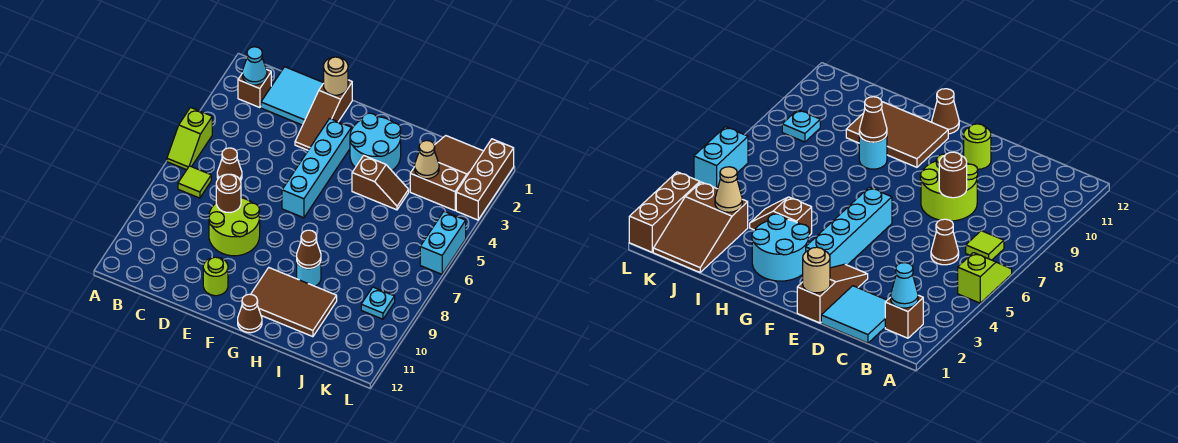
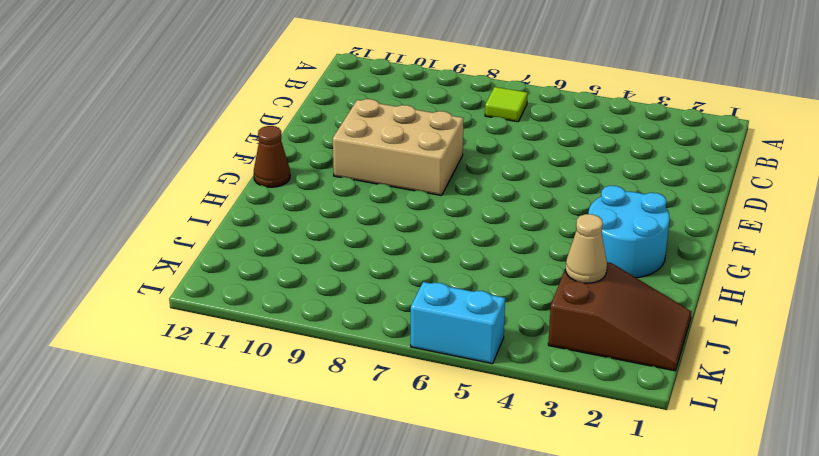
tan 2x3 brick [333,99,464,196] -> lime 2x2 round brick [209,198,260,256]
none -> lime 1x2 slope [167,108,212,170]
none -> brown 1x1 brick [238,70,271,108]
none -> cyan 2x2 tile [261,67,323,125]

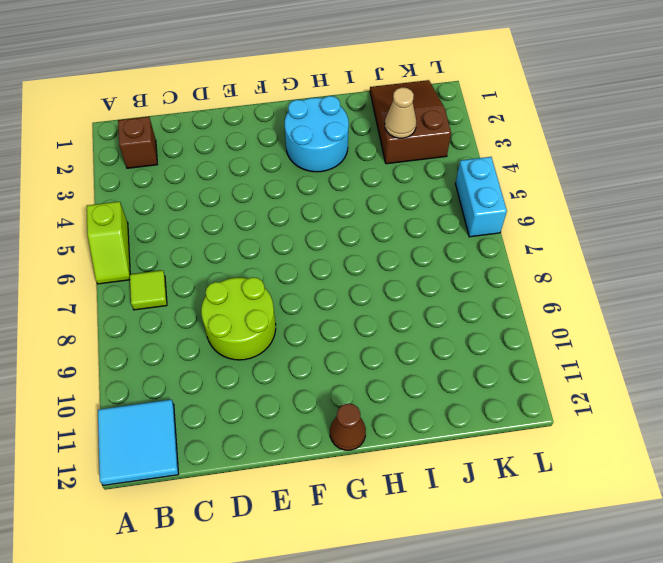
cyan 2x2 tile [98,400,179,485] -> cyan 2x2 tile moved to [261,67,323,125]
none -> brown 1x1 cone [217,148,242,181]
none -> brown 1x3 slope [295,80,352,150]
none -> lime 1x1 round brick [203,257,228,296]

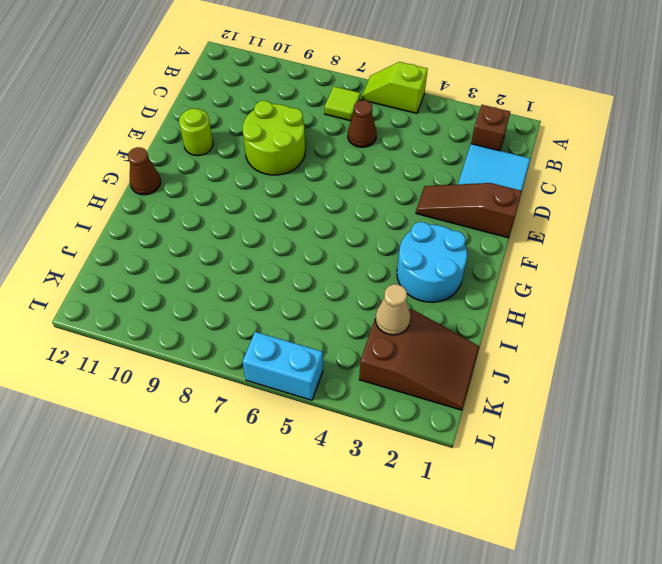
none -> cyan 1x4 brick [282,119,351,218]
none -> brown 2x3 tile [251,268,337,337]
none -> brown 1x2 slope [352,156,409,210]

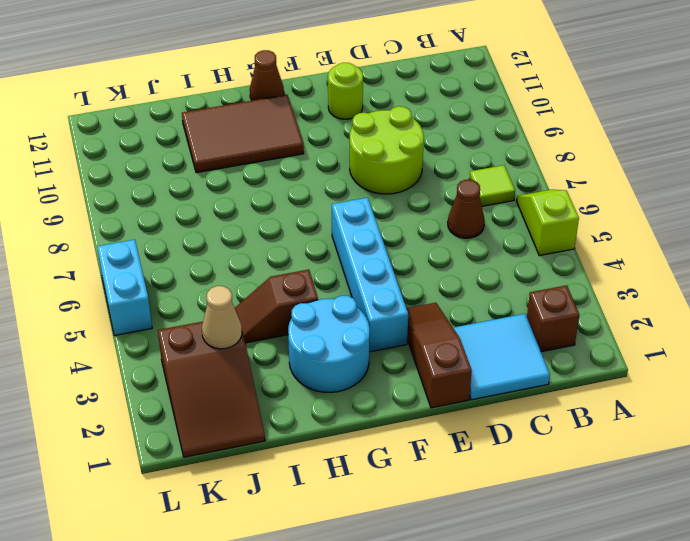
none -> cyan 1x1 round brick [297,262,321,286]
none -> cyan 1x1 plate [361,287,395,319]
none -> brown 1x3 brick [456,139,514,220]

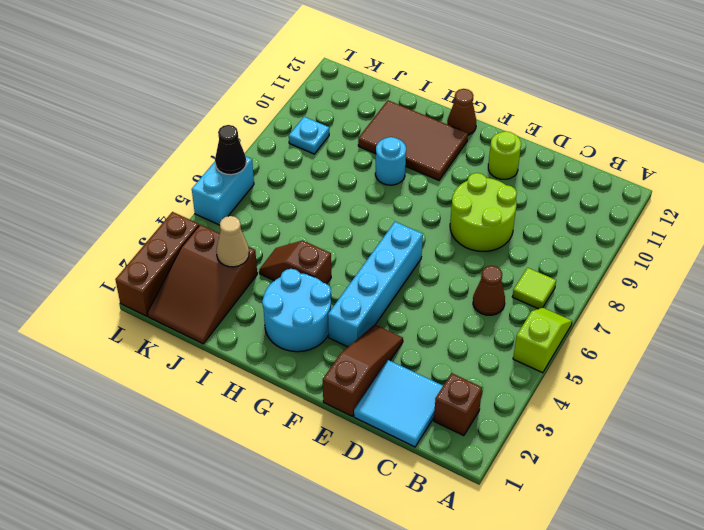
black 1x1 cone [215,125,246,175] -> none
none -> cyan 1x1 cone [242,47,267,85]
none -> brown 1x1 round brick [216,174,241,213]
none -> tan 1x1 round brick [324,57,348,95]

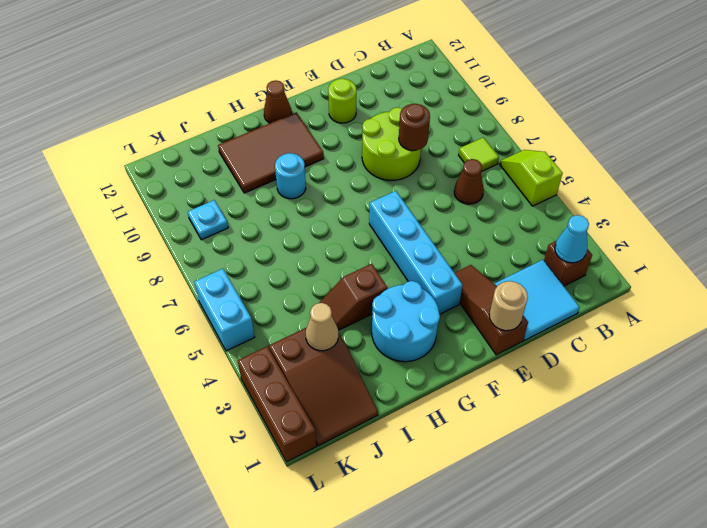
none -> brown 1x1 cone [297,230,321,268]

